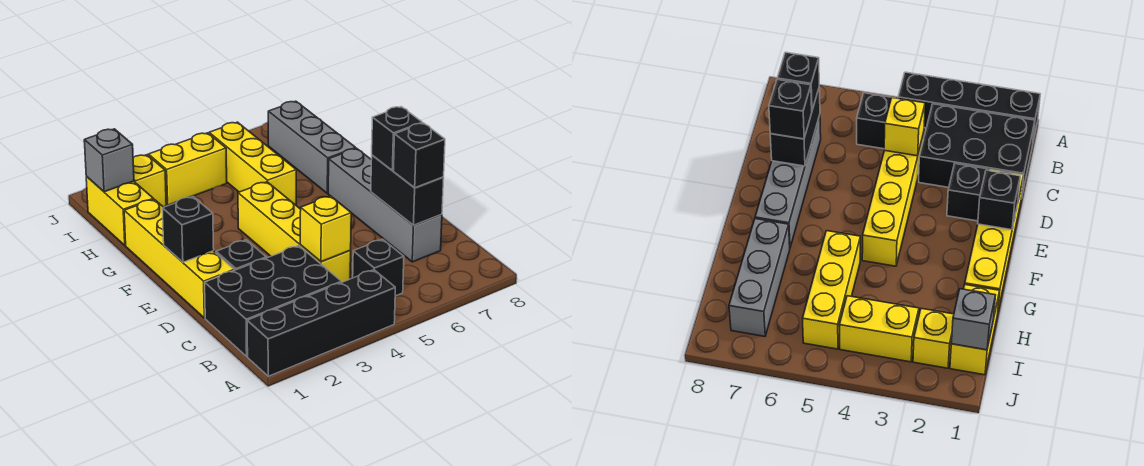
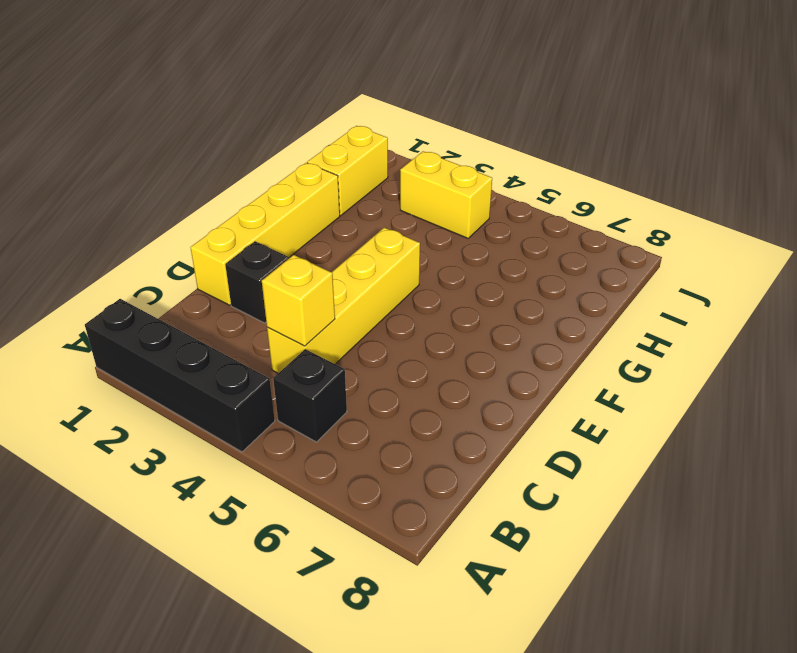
none -> black 2x3 brick [205,246,341,356]
none -> grey 1x4 brick [328,148,442,262]
none -> yellow 1x3 brick [209,122,296,205]

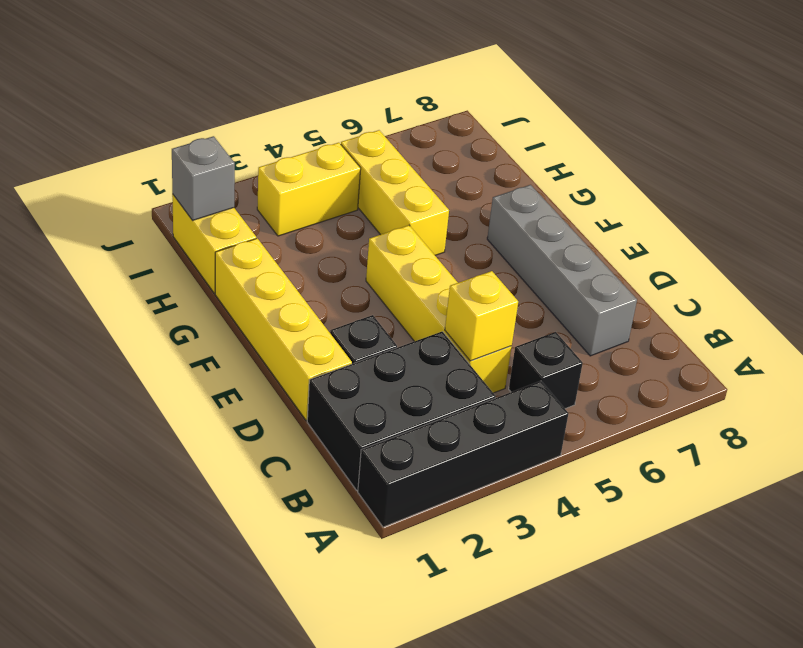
none -> grey 1x3 brick [268,101,356,193]
none -> yellow 1x1 brick [133,155,166,207]
none -> black 1x2 brick [371,155,444,225]

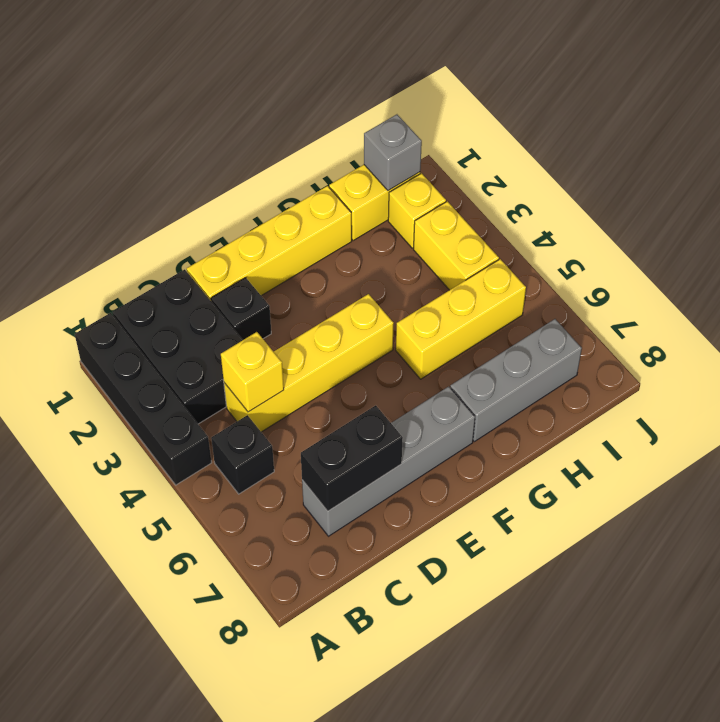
none -> black 1x1 brick [162,197,214,262]
none -> black 1x1 brick [394,123,445,188]
none -> black 1x1 brick [372,107,422,171]

